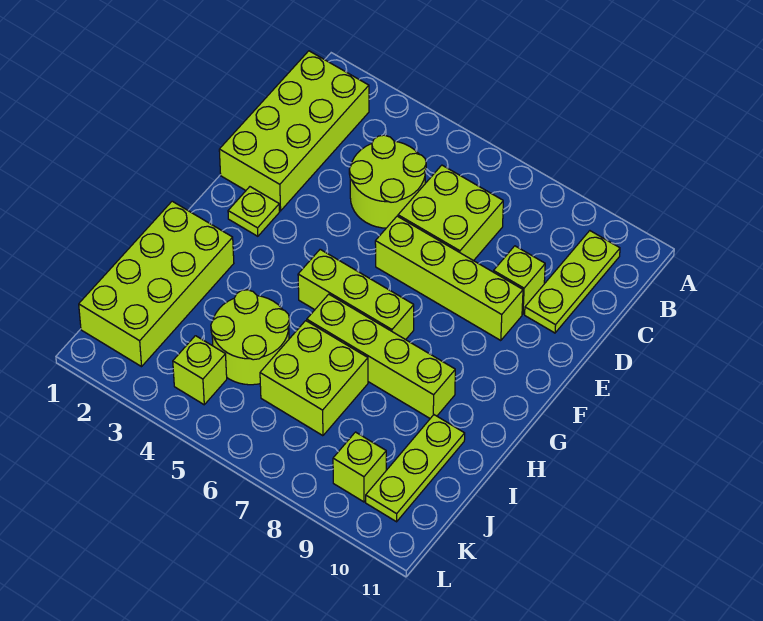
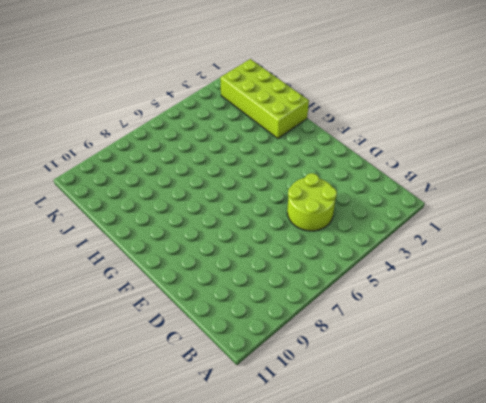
none -> lime 2x4 brick [219,51,369,211]
none -> lime 1x3 plate [525,231,620,333]
none -> lime 2x2 brick [398,165,503,261]

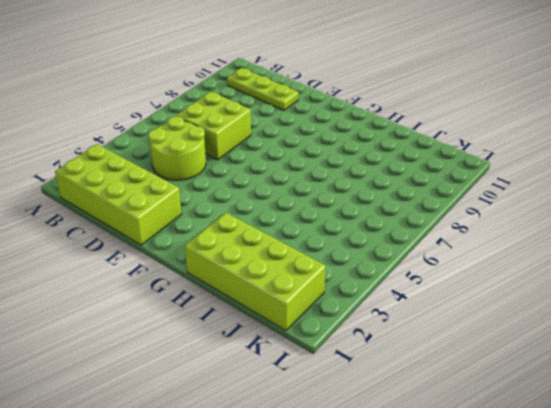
none -> lime 1x1 brick [494,246,545,314]
none -> lime 1x4 brick [375,216,523,341]
none -> lime 1x1 plate [228,187,280,236]

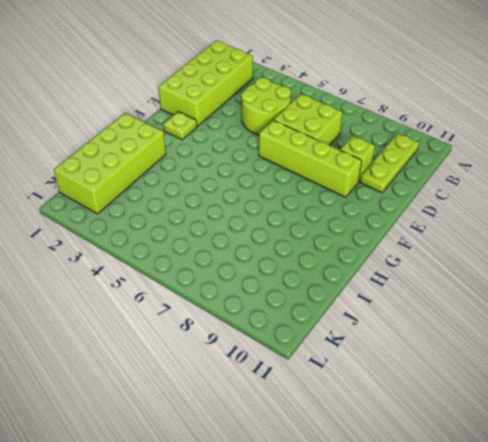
none -> lime 1x3 brick [298,249,414,340]
none -> lime 1x4 brick [307,294,455,418]
none -> lime 2x2 round brick [211,290,290,385]

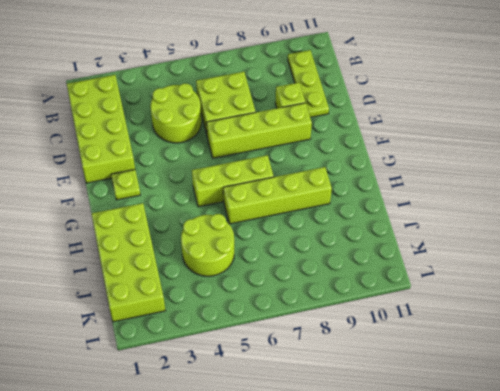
none -> lime 2x2 brick [260,321,368,436]
none -> lime 1x3 plate [366,415,465,522]
none -> lime 1x1 brick [173,336,227,405]

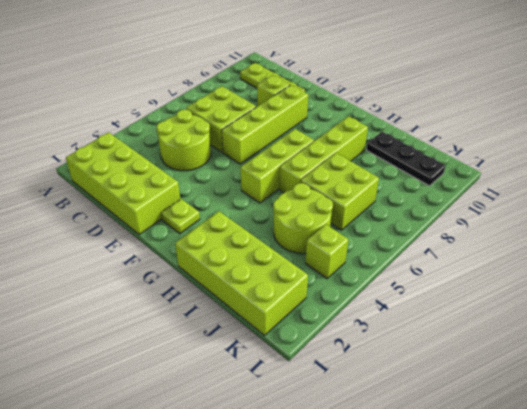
black 1x3 plate [366,132,445,186] -> lime 1x3 plate [366,415,465,522]
none -> lime 1x1 brick [333,432,386,502]

